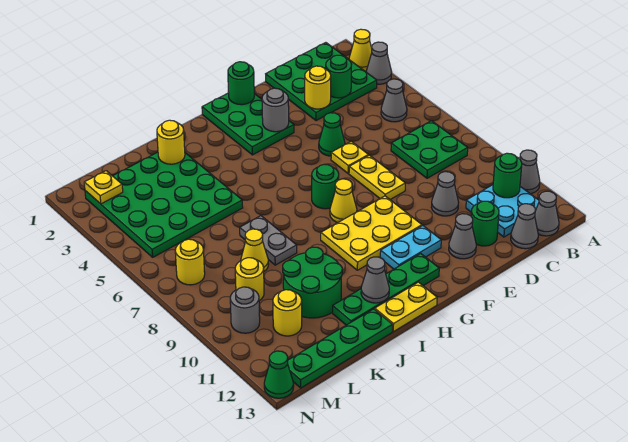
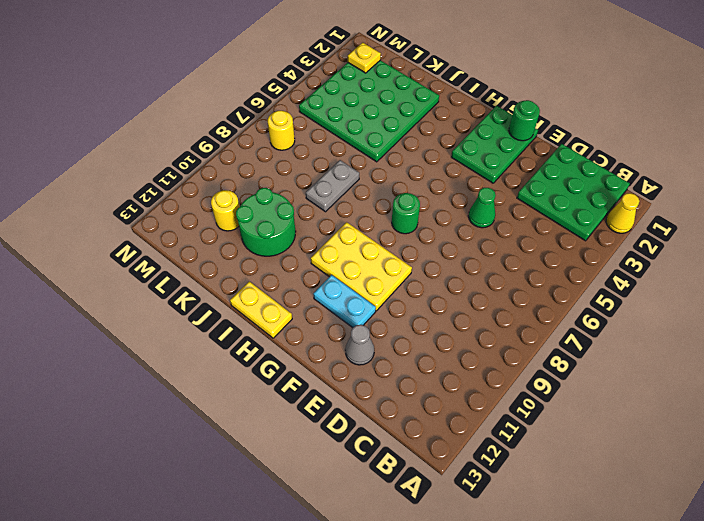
none -> grey 1x1 cone [366,42,392,84]
none -> grey 1x1 cone [520,150,540,194]
none -> grey 1x1 cone [381,79,407,122]
none -> green 2x2 plate [391,121,468,178]

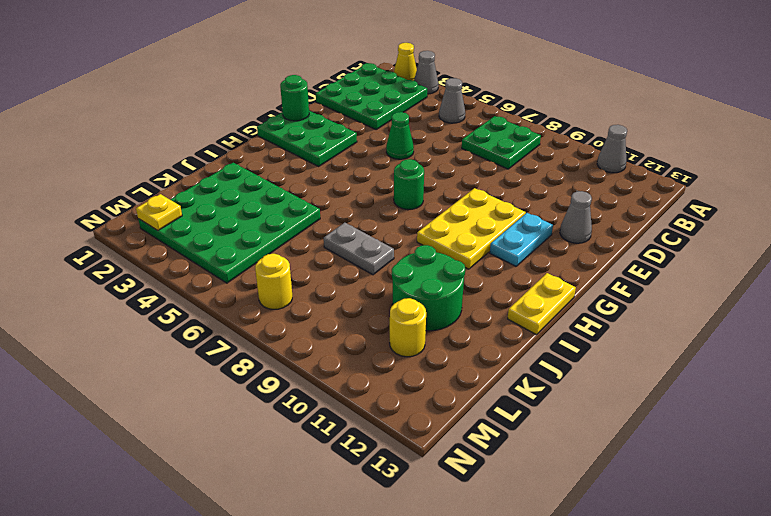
none -> cyan 2x2 plate [466,185,539,237]
none -> grey 1x1 cone [535,191,559,236]
none -> grey 1x1 cone [511,204,538,249]
none -> grey 1x1 cone [431,172,459,216]

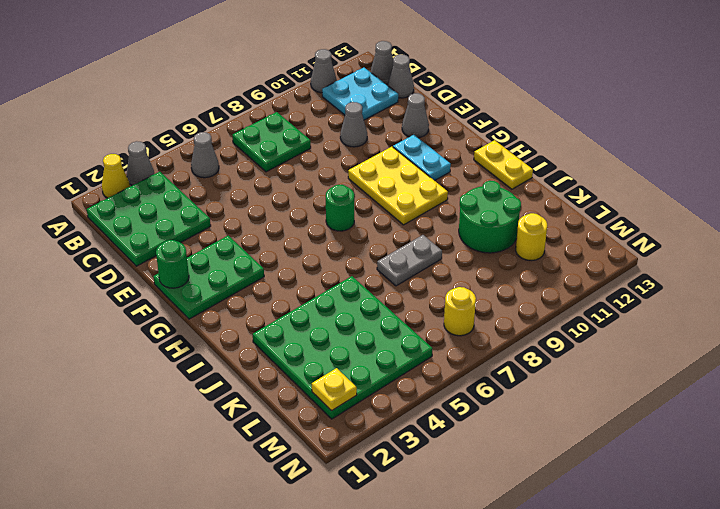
none -> green 1x1 round brick [471,201,499,246]
none -> green 1x1 cone [319,113,345,156]
none -> yellow 1x1 plate [331,141,369,174]
none -> yellow 1x2 plate [349,155,405,199]

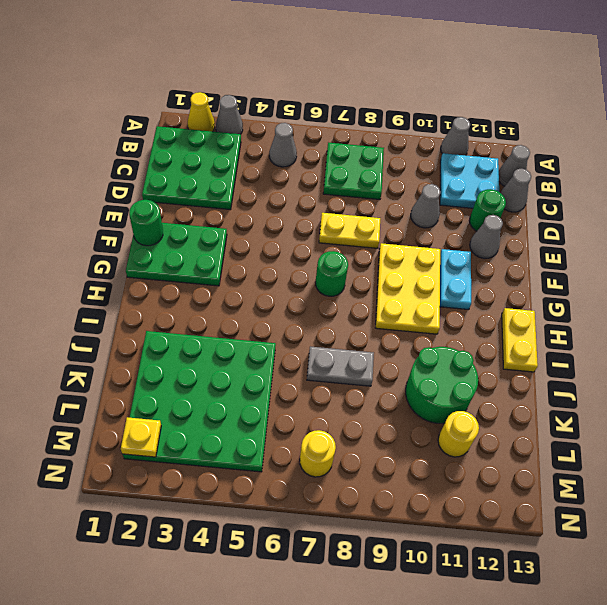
none -> green 1x1 cone [319,113,345,156]
none -> yellow 1x1 plate [331,141,369,174]
none -> yellow 1x1 cone [330,179,357,222]
none -> green 1x4 plate [333,253,439,325]

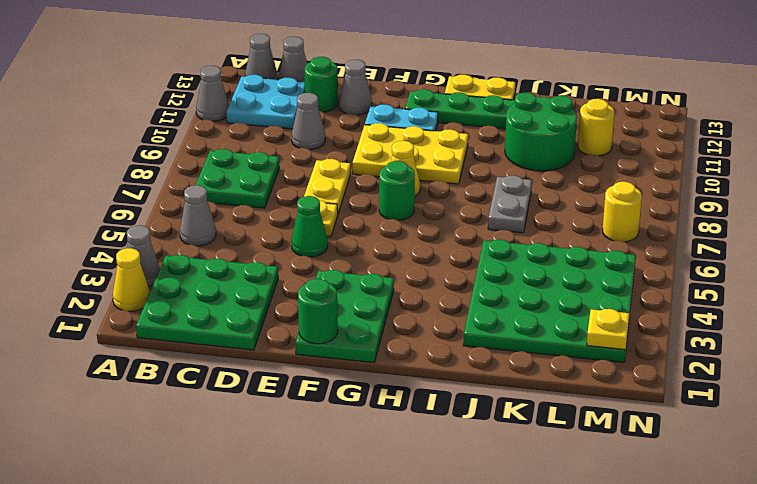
none -> green 1x4 plate [287,309,392,388]
none -> yellow 1x1 cone [241,229,268,271]
none -> yellow 1x1 round brick [235,258,264,301]
none -> grey 1x1 round brick [230,287,260,333]

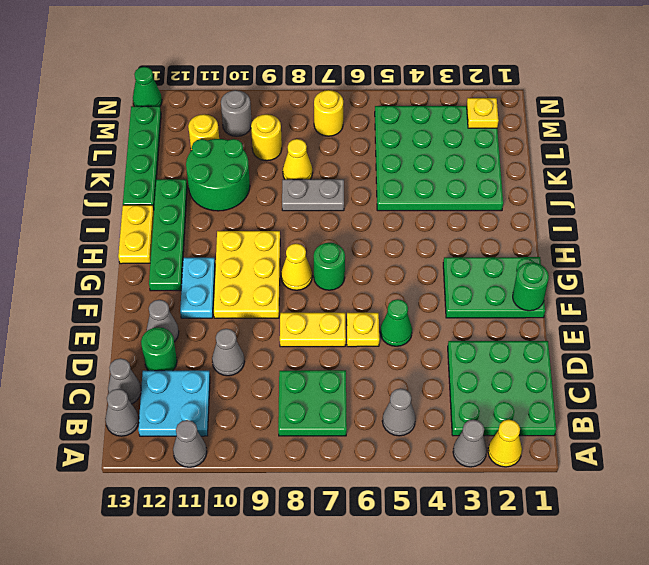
none -> green 1x1 round brick [493,153,522,198]
none -> green 1x1 round brick [326,55,352,98]
none -> yellow 1x1 round brick [305,66,331,109]
none -> grey 1x1 round brick [262,88,289,132]

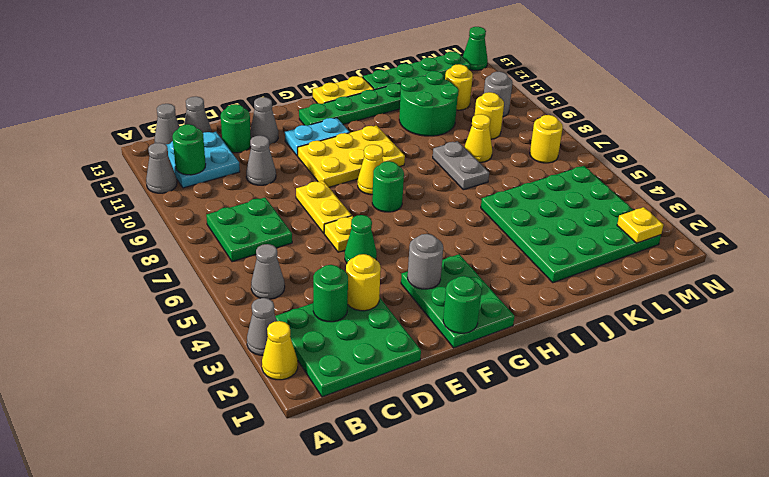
none -> grey 1x1 cone [361,257,389,303]
none -> yellow 1x1 round brick [157,120,185,164]

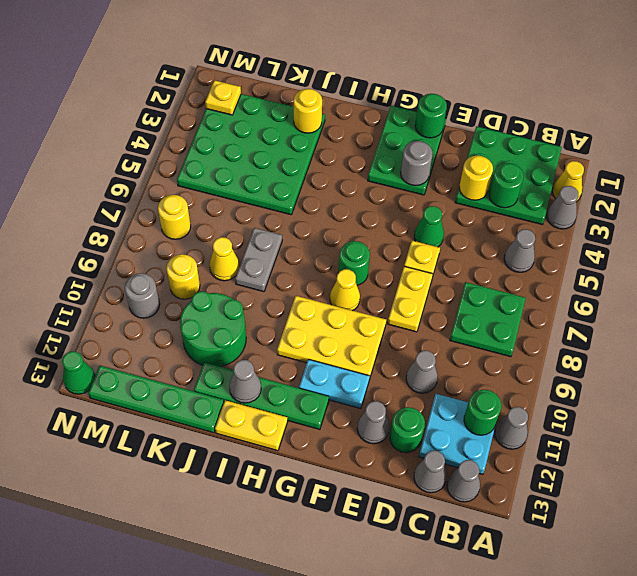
none -> yellow 1x1 round brick [273,290,302,336]

